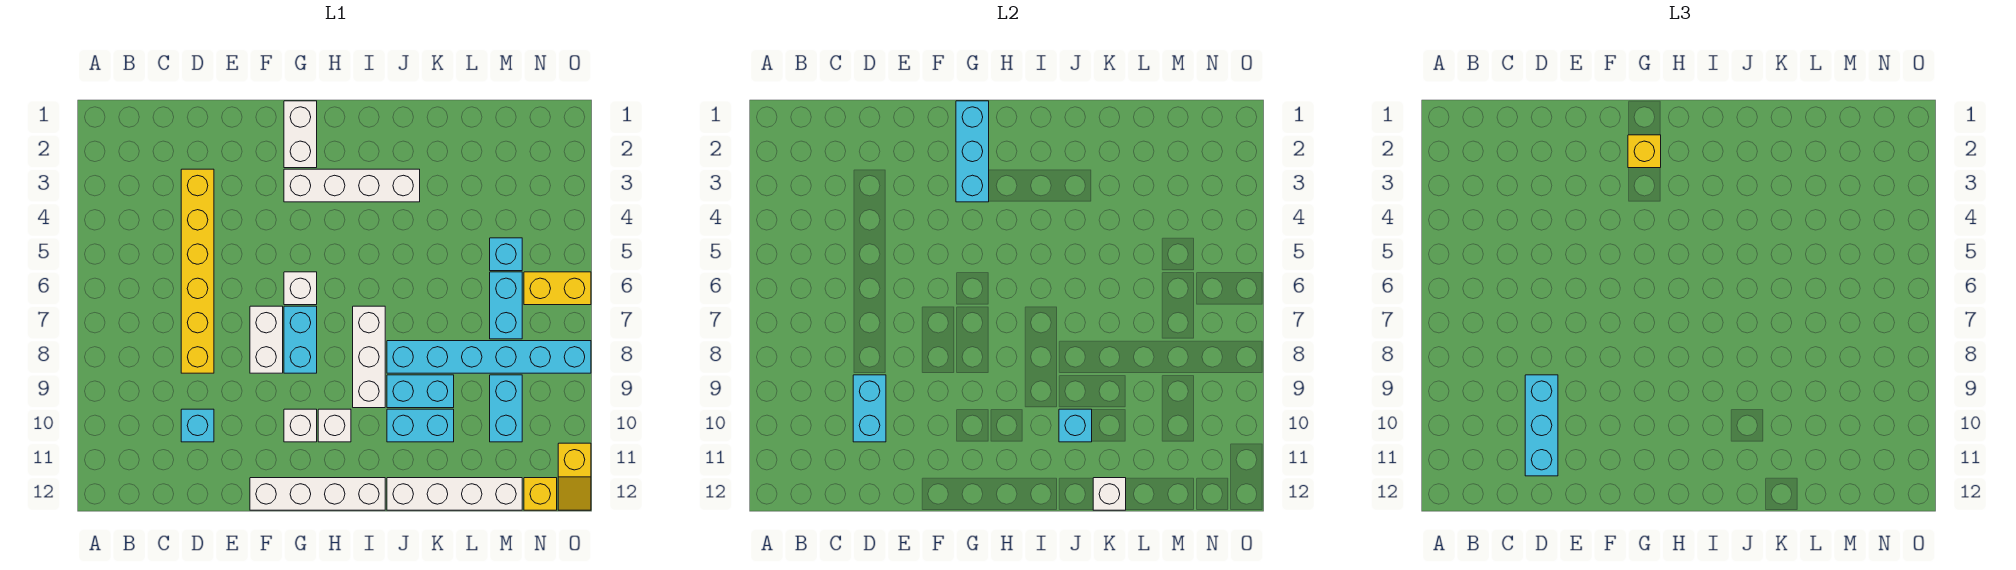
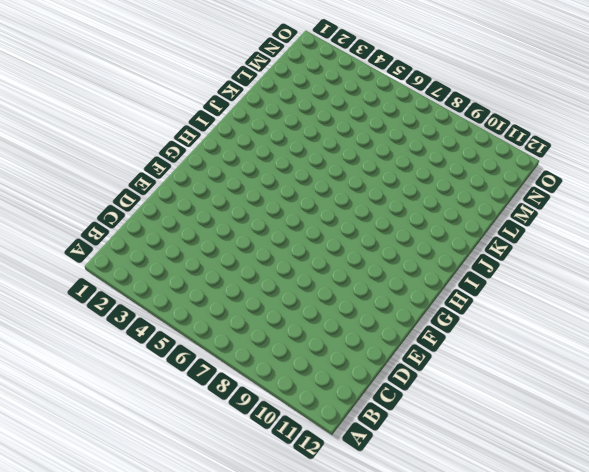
none -> yellow 1x6 brick [181,169,214,373]
none -> cyan 1x1 brick [181,409,214,442]
none -> white 1x2 brick [250,306,283,373]

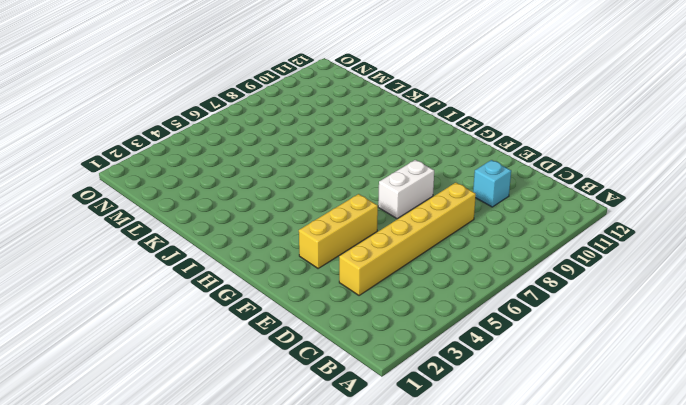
yellow 1x3 brick [299,194,378,268] -> none
none -> white 1x4 brick [250,478,385,510]
none -> white 1x2 brick [284,101,317,168]
none -> white 1x4 brick [284,169,420,202]

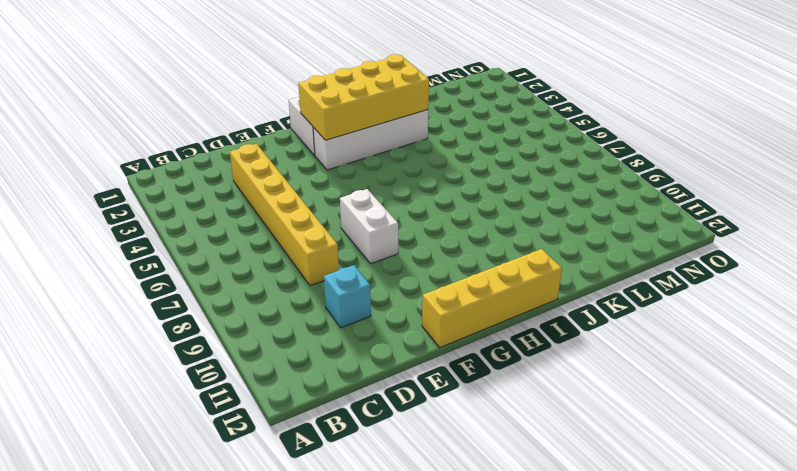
yellow 1x4 brick [422,249,562,347] -> white 1x4 brick [250,478,385,510]
yellow 2x4 brick [298,54,429,140] -> cyan 1x3 brick [956,101,989,202]
none -> white 1x1 brick [284,272,317,305]
none -> cyan 1x2 brick [284,306,317,373]
none -> white 1x1 brick [284,409,317,442]

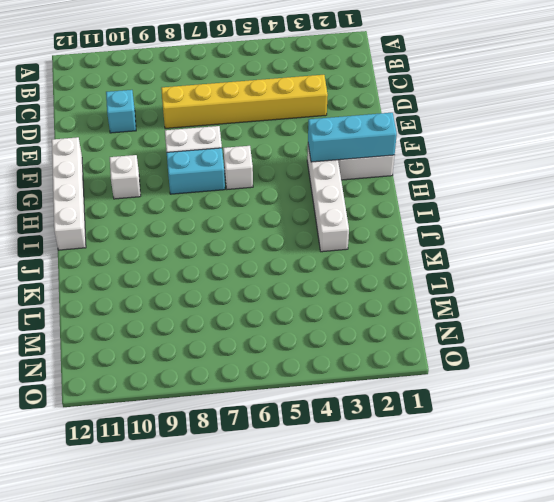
none -> white 1x1 brick [318,409,351,442]
none -> white 1x3 brick [353,306,385,408]
none -> cyan 1x6 brick [387,341,591,373]

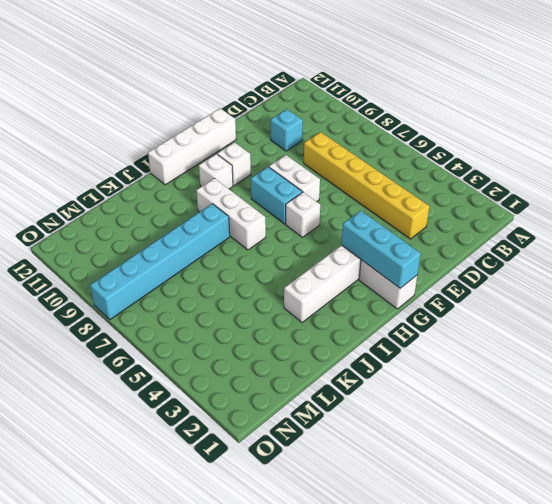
none -> cyan 1x2 brick [387,375,454,408]
none -> cyan 1x2 brick [387,409,454,442]
none -> white 1x4 brick [387,478,522,510]

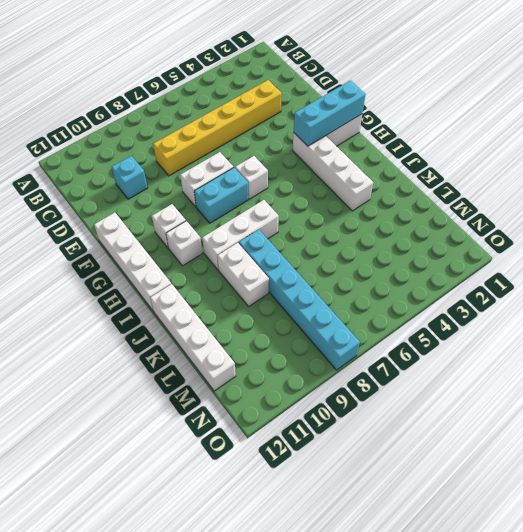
white 1x2 brick [217,243,269,306] -> cyan 1x2 brick [387,375,454,408]
none -> cyan 1x2 brick [387,409,454,442]
none -> cyan 1x1 brick [490,238,522,271]
none -> cyan 1x2 brick [490,272,522,339]

